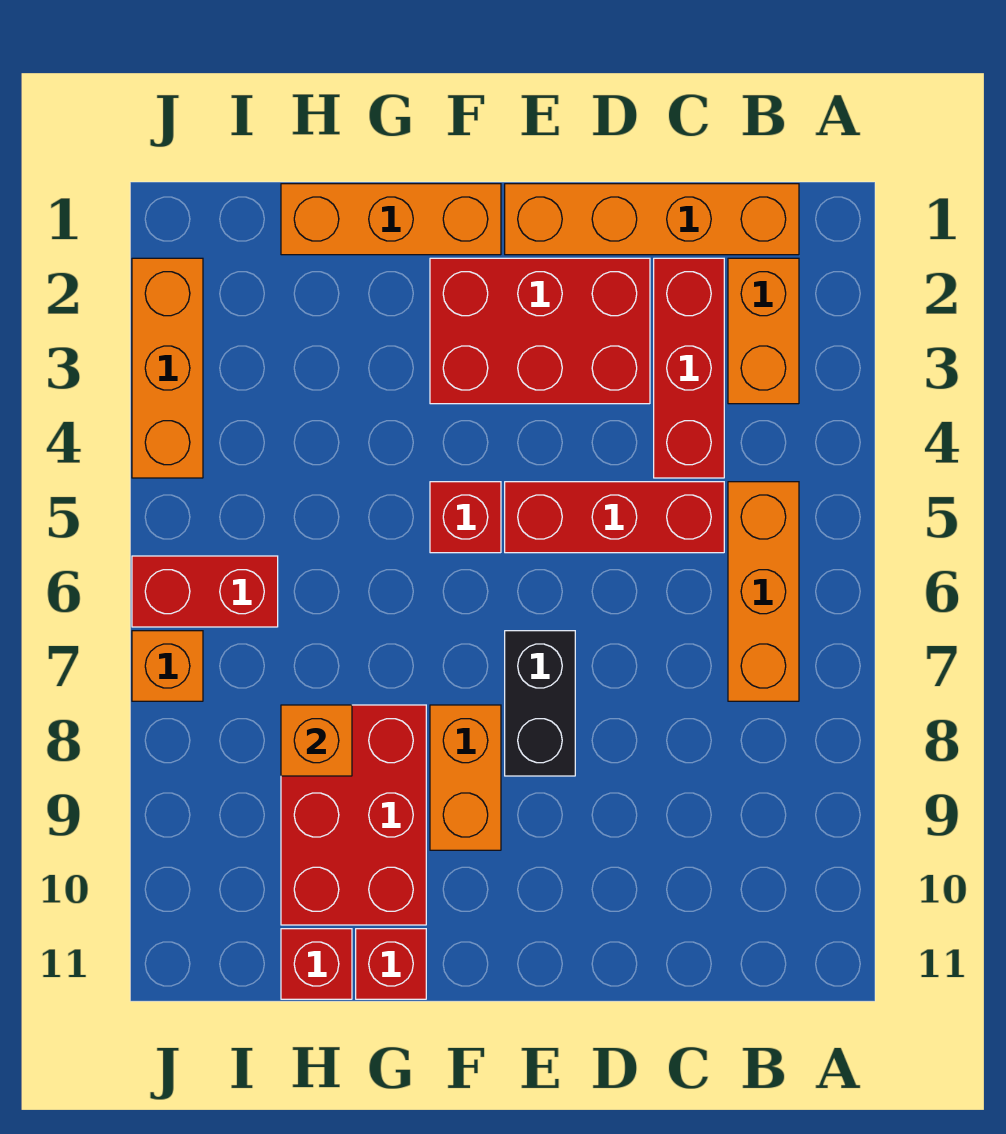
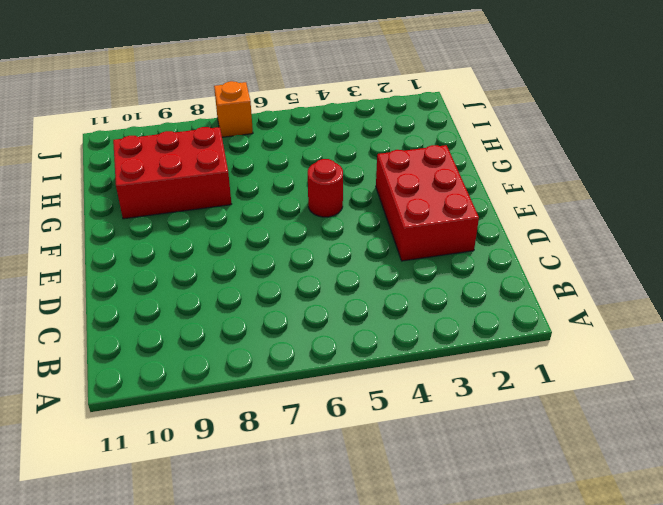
red 1x1 round brick [308,159,343,217] -> red 1x1 brick [430,482,501,553]
none -> orange 1x4 brick [505,184,799,255]
none -> orange 1x2 brick [728,258,799,404]
none -> orange 1x3 brick [728,482,799,701]

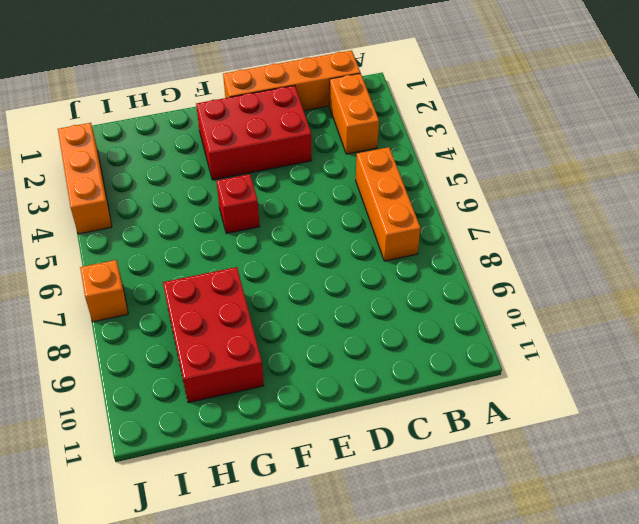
none -> red 1x3 brick [654,258,724,478]
none -> red 1x3 brick [505,482,724,553]
none -> black 1x2 brick [505,631,575,776]

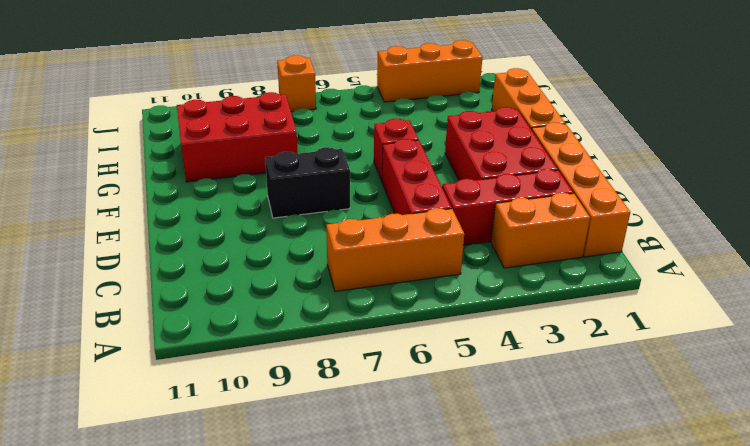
none -> orange 1x2 brick [430,705,501,850]
none -> red 1x1 brick [356,929,426,999]
none -> red 1x1 brick [281,929,352,999]

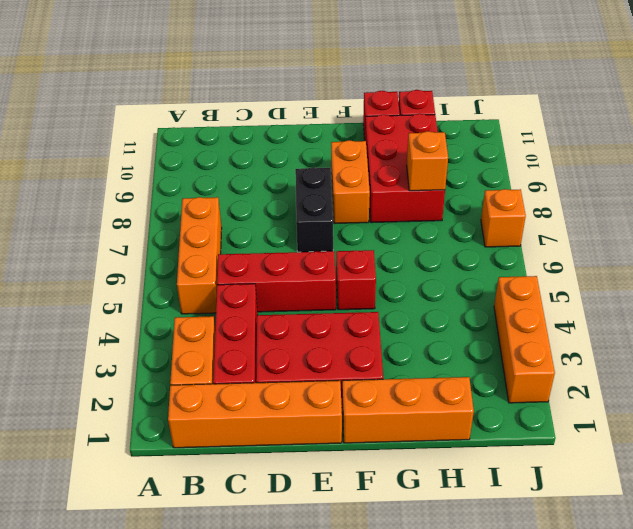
none -> red 1x2 brick [132,556,278,627]

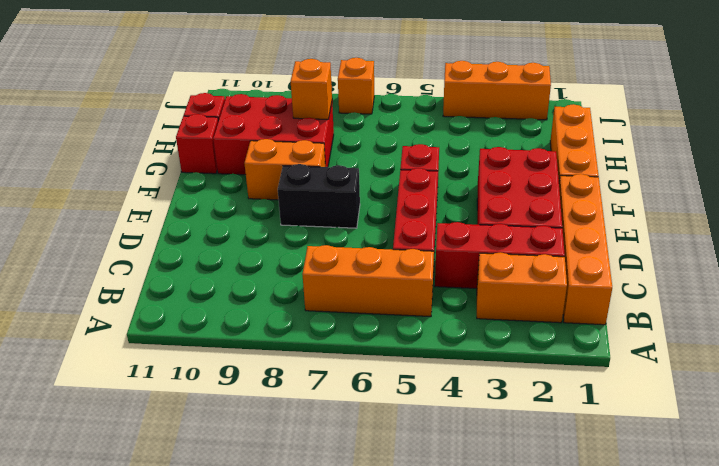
none -> red 1x2 brick [132,556,278,627]

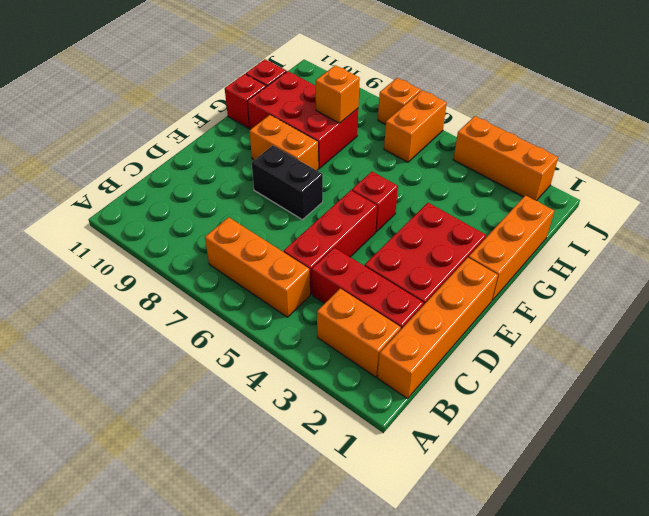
orange 1x2 brick [384,90,447,162] -> red 1x2 brick [132,556,278,627]

